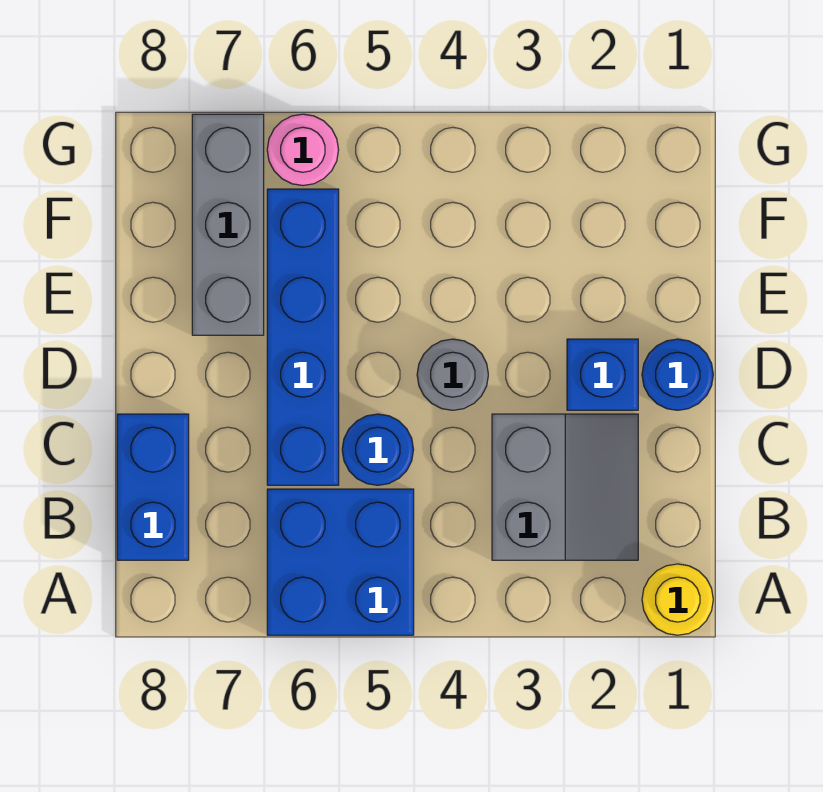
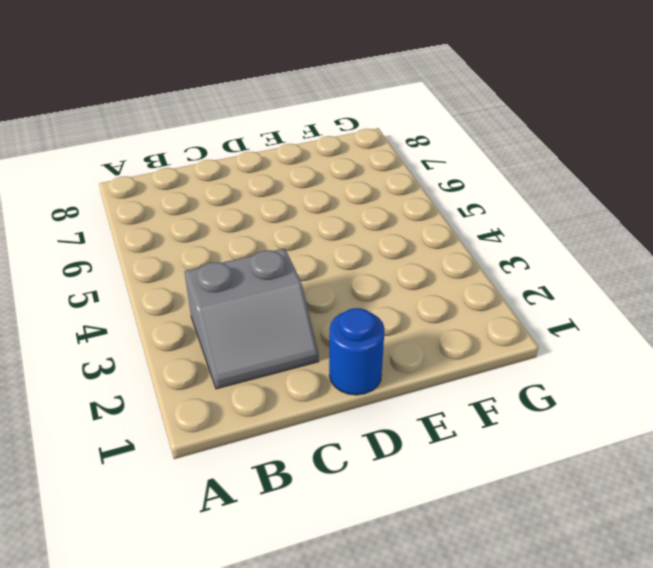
none -> yellow 1x1 round brick [642,564,713,635]
none -> blue 2x2 brick [267,489,414,635]

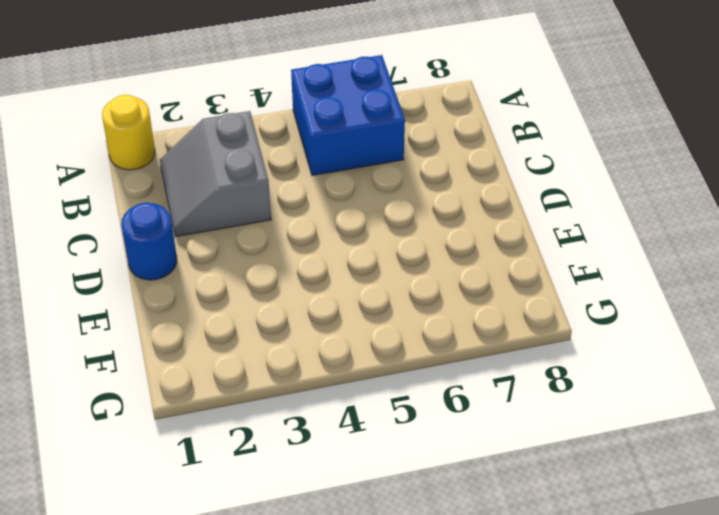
none -> blue 1x2 brick [117,414,189,560]
none -> blue 1x1 round brick [342,414,414,485]

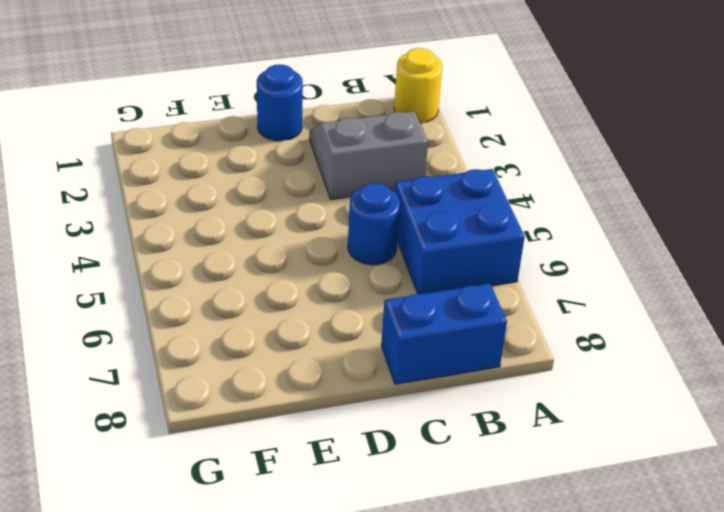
none -> blue 1x4 brick [267,189,339,485]
none -> blue 1x1 brick [567,339,638,410]

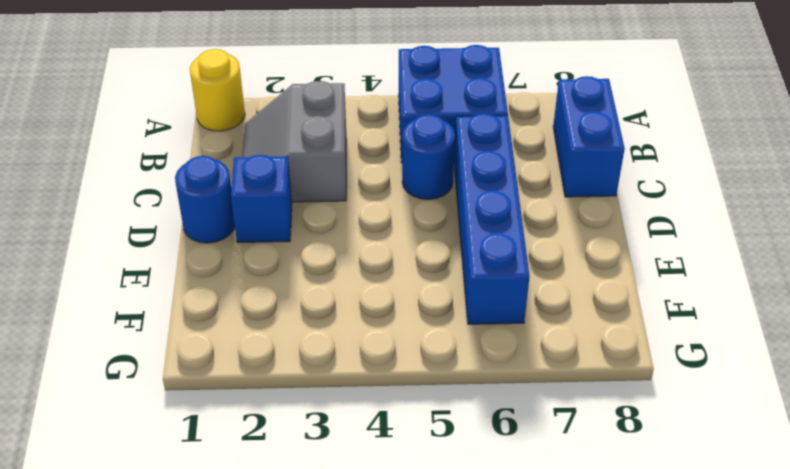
none -> grey 1x1 round brick [417,339,488,410]
none -> grey 1x3 brick [192,114,264,335]

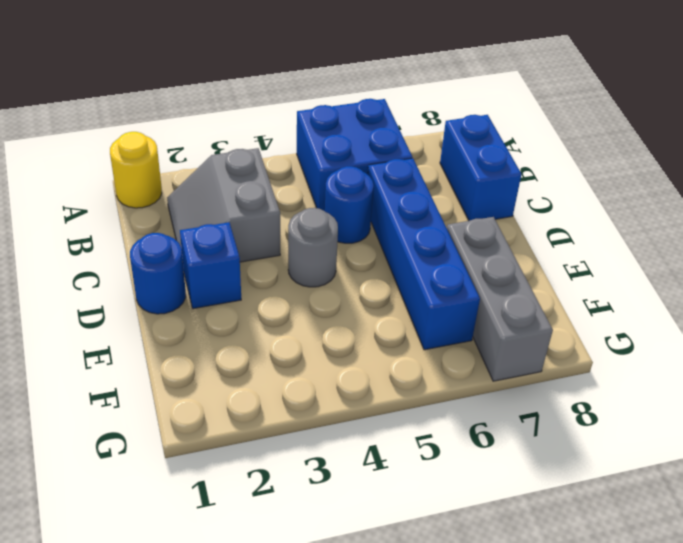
none -> pink 1x1 round brick [267,114,339,185]

